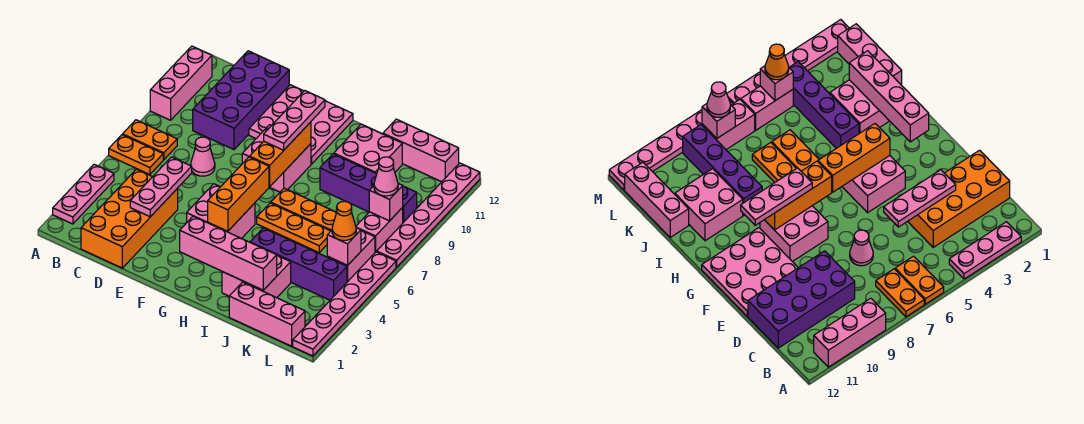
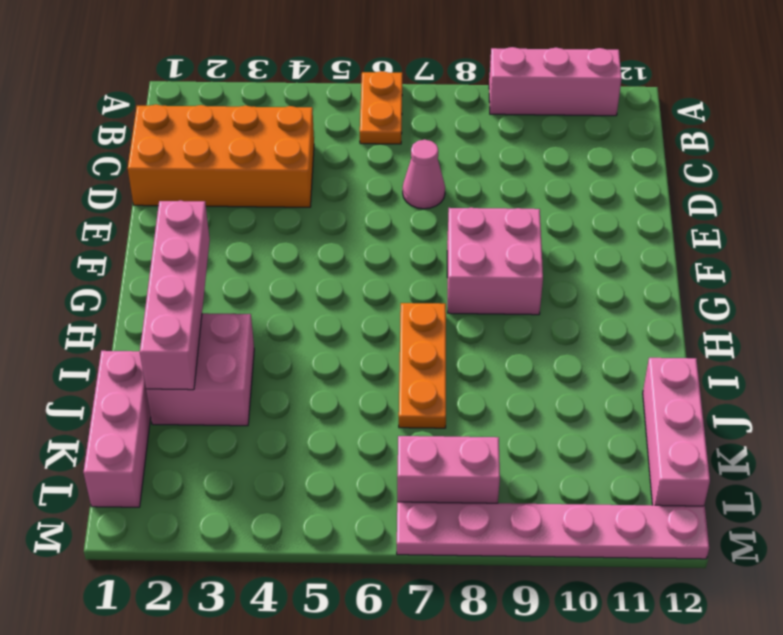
none -> pink 1x3 plate [53,164,114,224]
none -> orange 1x2 plate [123,120,177,160]
none -> purple 2x4 brick [193,51,289,150]
none -> pink 3x3 plate [249,85,353,164]

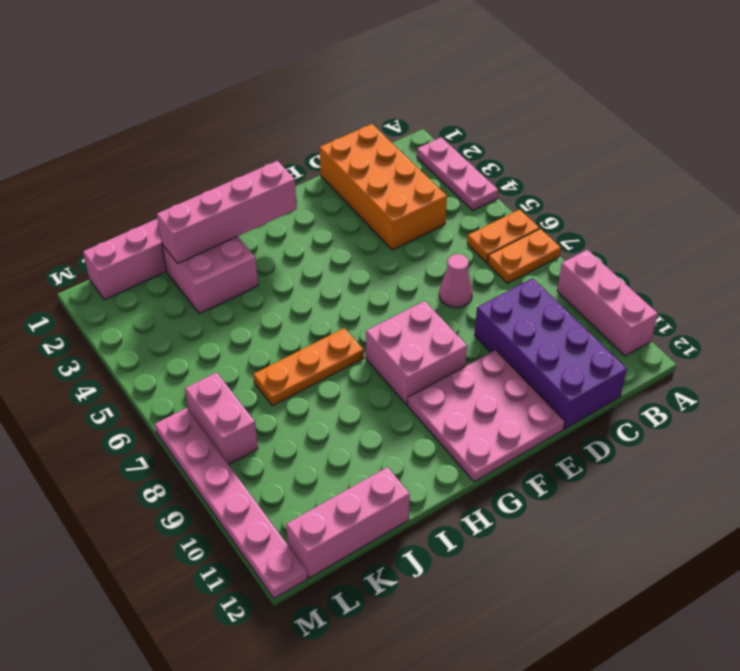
none -> pink 2x2 brick [187,184,255,239]
none -> orange 1x3 plate [257,203,330,253]
none -> purple 1x4 brick [250,228,347,300]
none -> purple 1x4 brick [320,154,417,223]

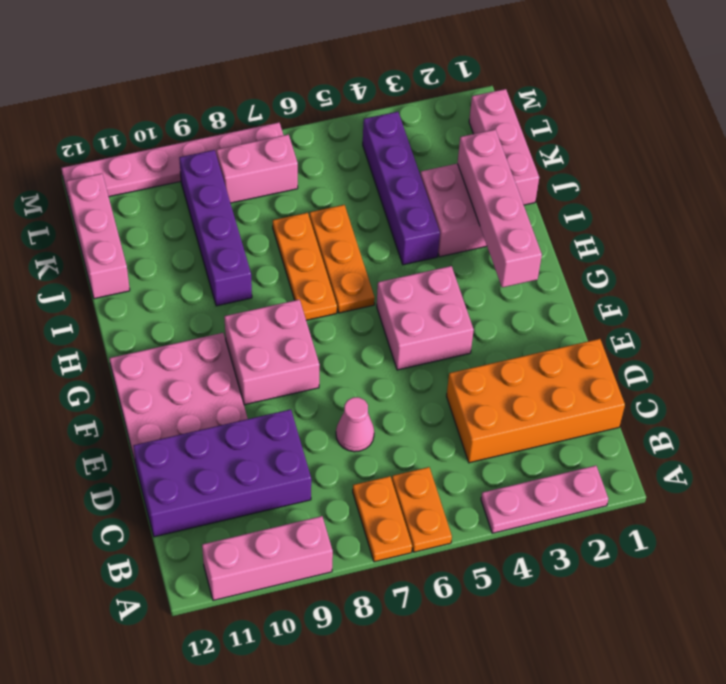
none -> pink 2x2 brick [334,124,402,174]
none -> pink 1x2 brick [327,231,375,282]
none -> pink 1x6 plate [293,252,396,356]
none -> pink 1x3 plate [130,157,192,217]

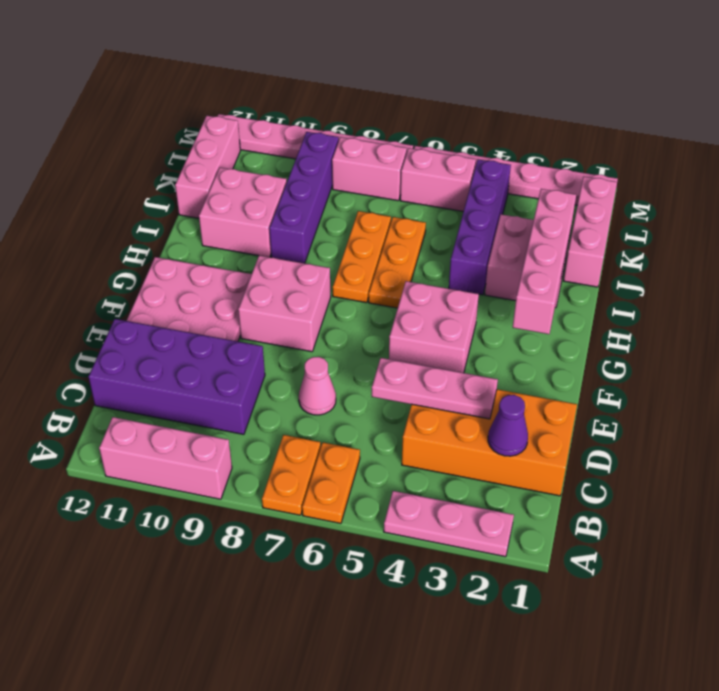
purple 1x1 cone [488,395,528,456] -> none
none -> orange 1x3 brick [208,157,269,231]
none -> orange 1x3 brick [250,122,311,187]
none -> pink 1x1 brick [327,228,361,265]
none -> pink 1x1 brick [369,183,403,221]

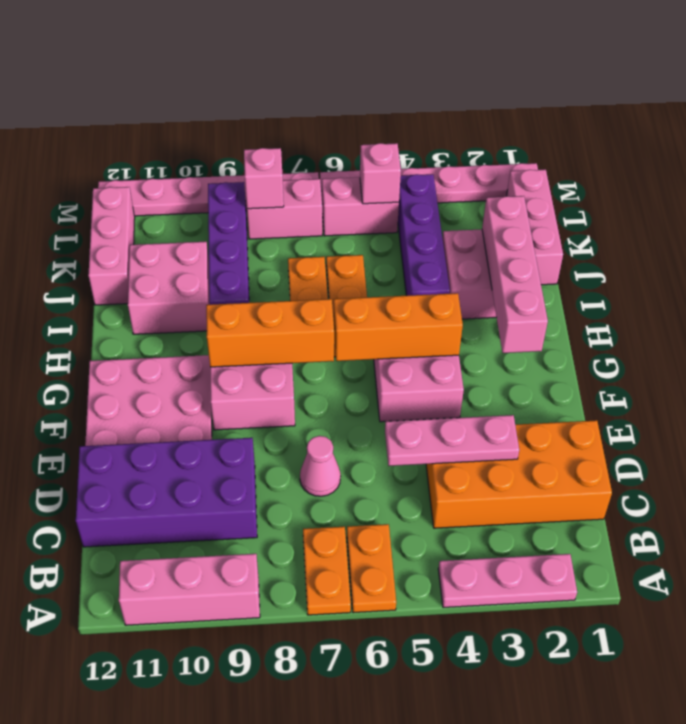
none -> pink 1x3 plate [264,91,325,150]
none -> orange 1x1 cone [332,201,356,240]
none -> pink 1x1 cone [374,157,398,196]

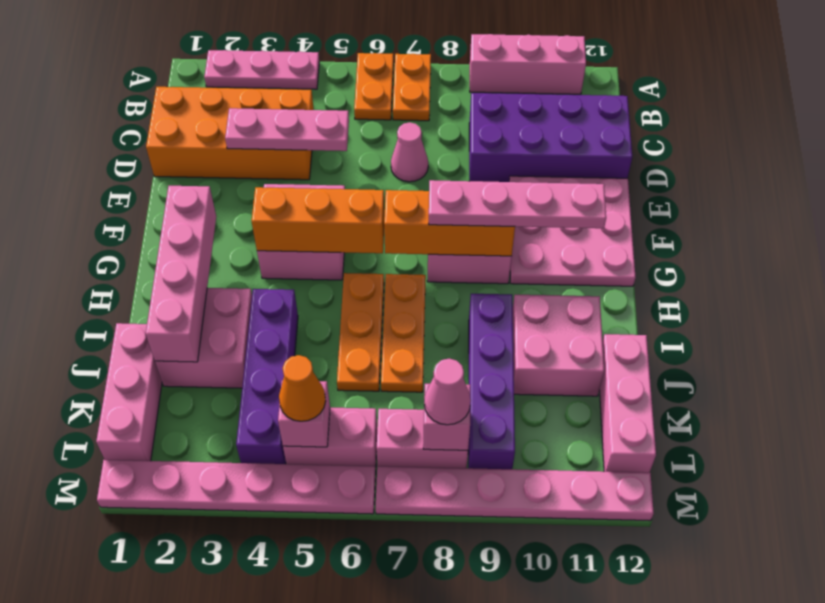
pink 1x4 plate [429,180,606,228] -> pink 1x3 plate [264,91,325,150]

